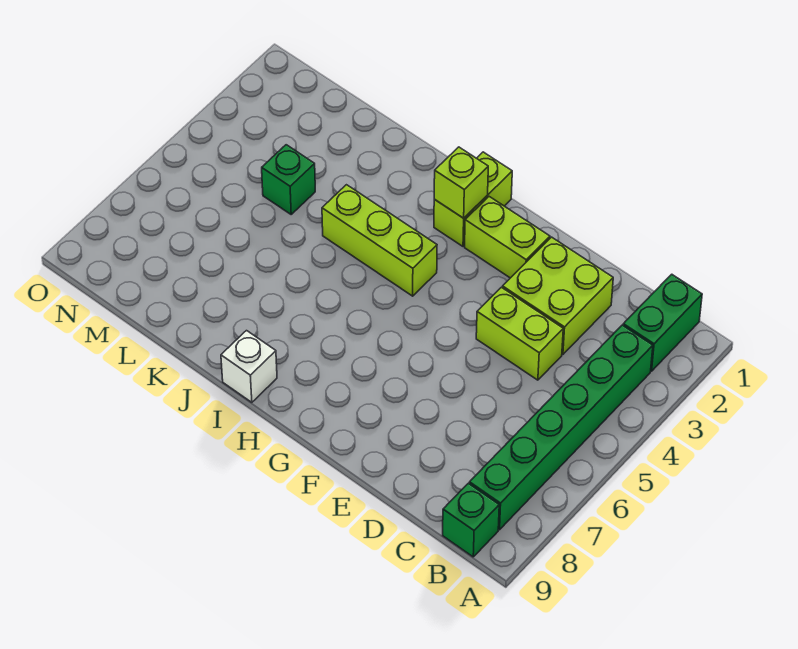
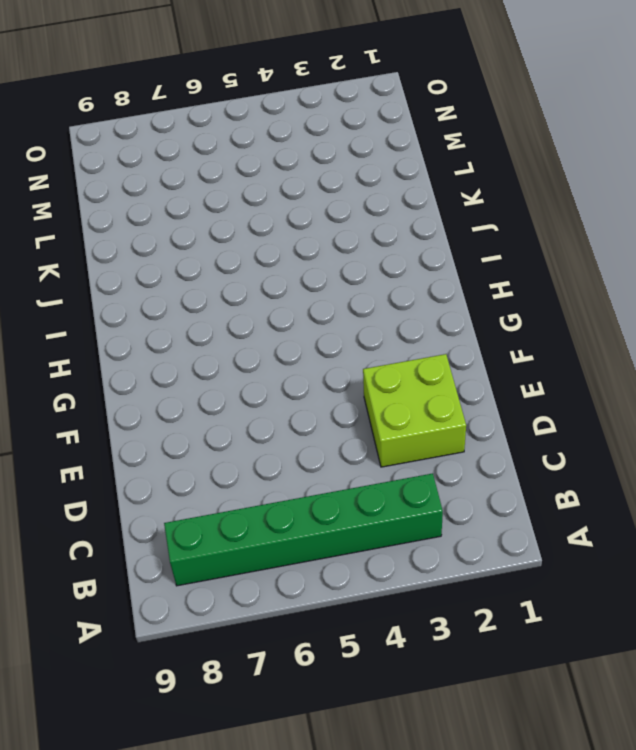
none -> green 1x2 brick [623,274,702,371]
none -> green 1x1 brick [443,483,499,557]

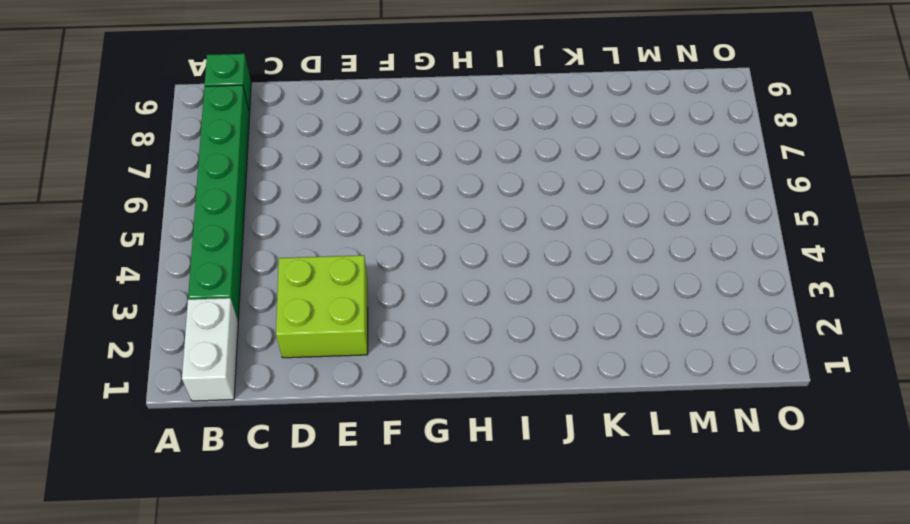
white 1x2 brick [182,298,238,401] -> green 1x2 brick [623,274,702,371]
none -> lime 1x2 brick [476,287,563,380]
none -> lime 1x2 brick [465,197,550,278]

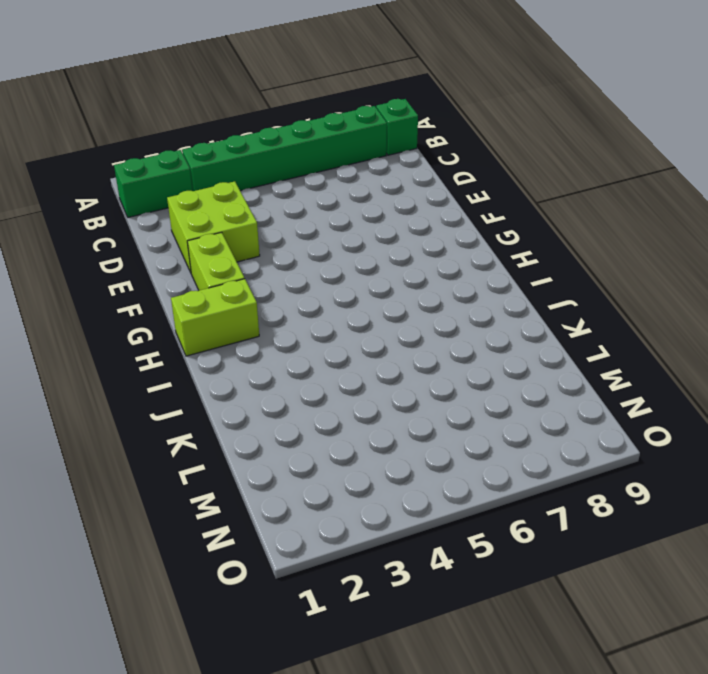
none -> lime 1x2 brick [476,287,563,380]
none -> lime 1x3 brick [322,185,437,296]

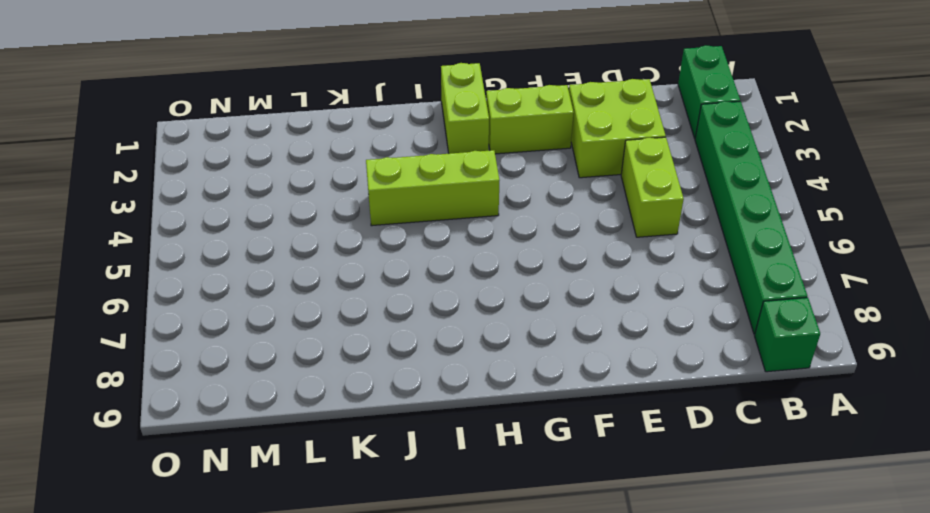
lime 1x2 brick [621,137,684,237] -> lime 1x2 brick turned to [476,287,563,380]
none -> white 1x1 brick [221,331,277,402]
none -> green 1x1 brick [262,145,315,214]

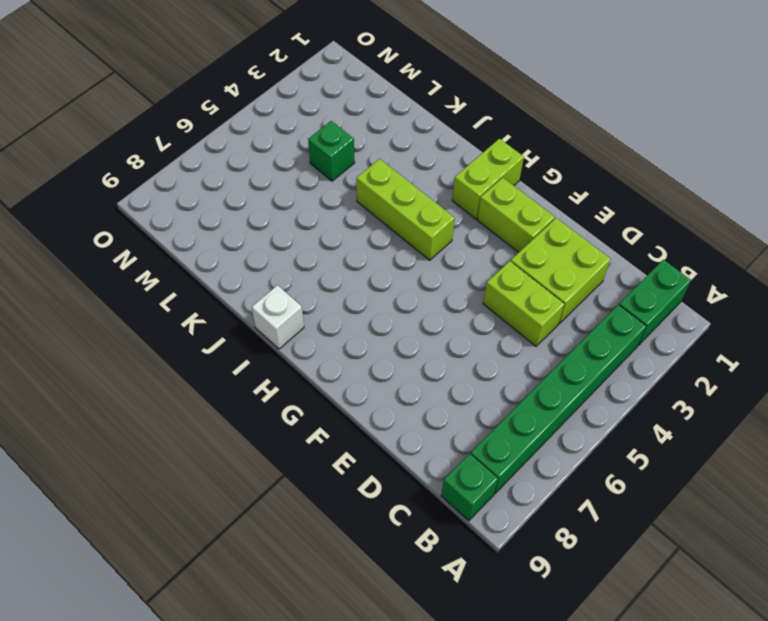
none -> lime 1x1 brick [434,147,488,218]

